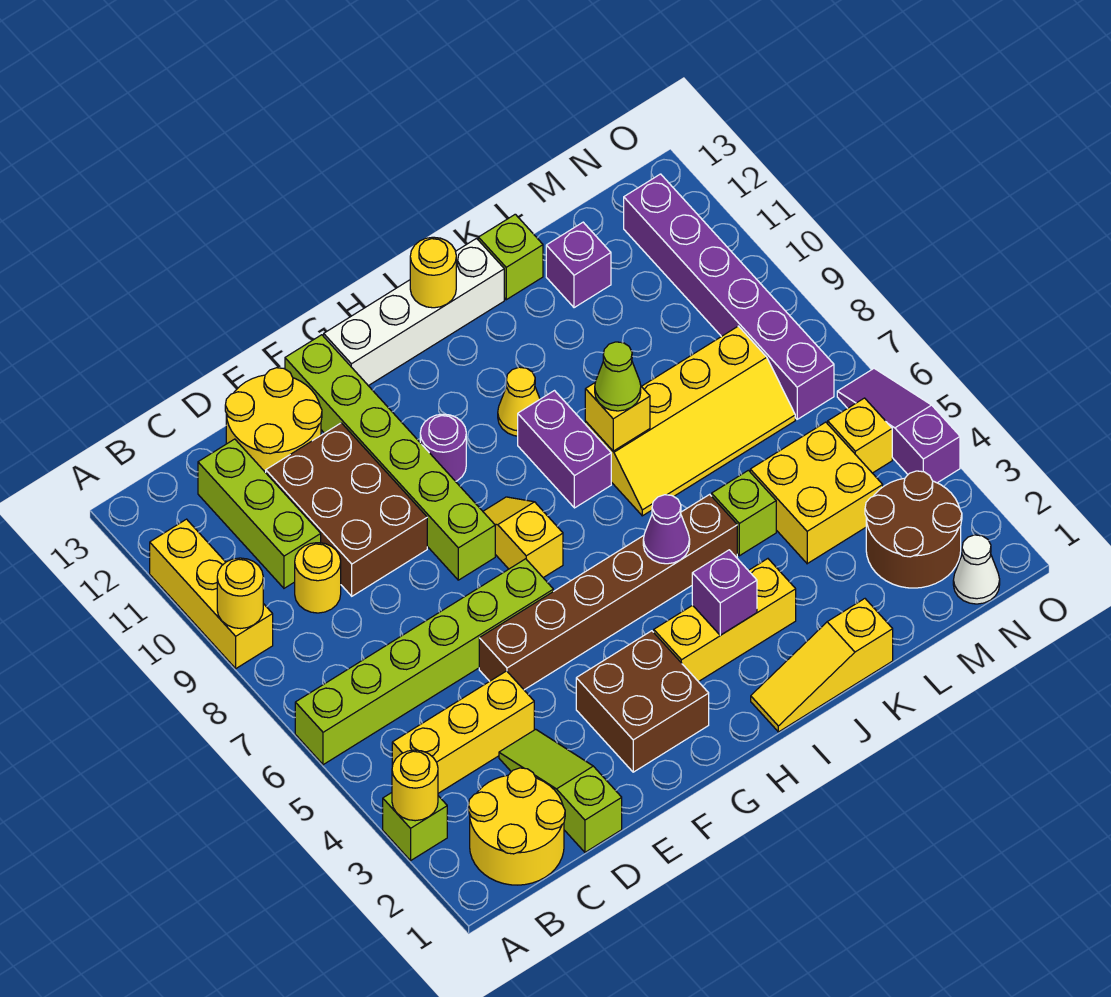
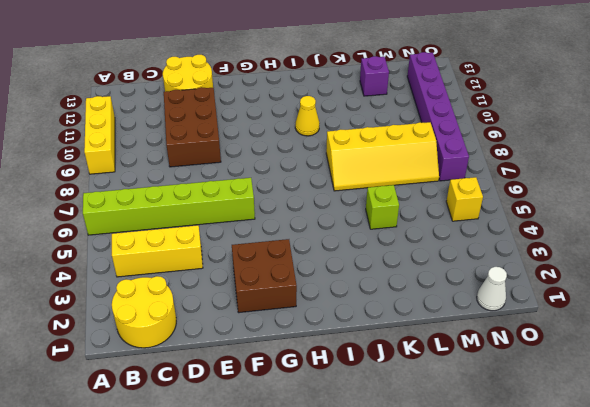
none -> lime 1x1 brick [383,793,447,861]
none -> yellow 1x1 round brick [295,543,341,613]
none -> lime 1x3 brick [198,439,321,588]
none -> lime 1x3 slope [499,729,622,852]

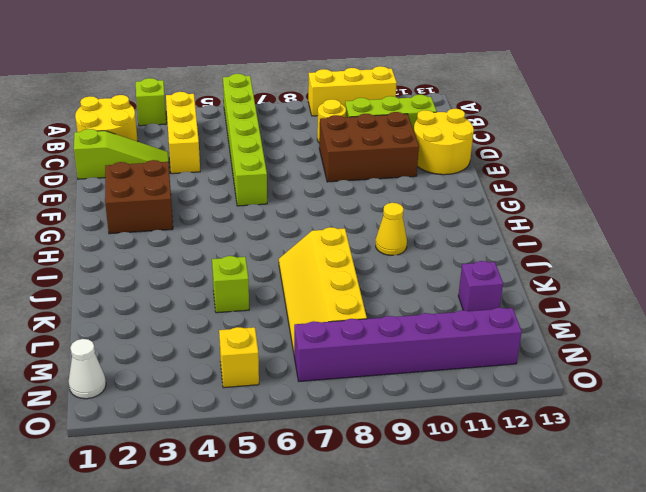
none -> brown 1x6 brick [479,494,737,690]
none -> lime 1x6 brick [285,335,495,580]
none -> yellow 1x2 slope [483,497,563,578]
none -> purple 1x1 round brick [420,414,466,481]

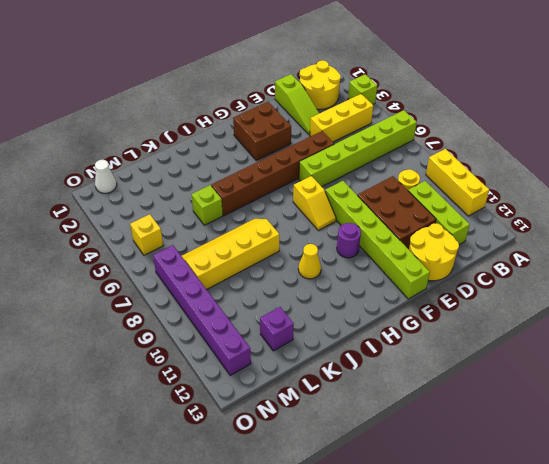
none -> white 1x4 brick [324,238,504,386]
none -> yellow 1x3 brick [654,559,796,682]
none -> yellow 1x3 slope [751,599,893,732]
none -> purple 1x2 brick [518,391,611,508]

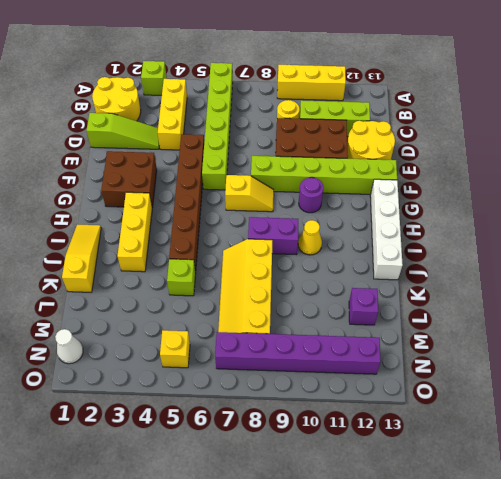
none -> lime 1x1 brick [478,214,543,300]
none -> yellow 2x2 brick [750,422,883,564]
none -> brown 2x2 round brick [865,471,962,588]
none -> purple 1x3 slope [837,368,960,483]

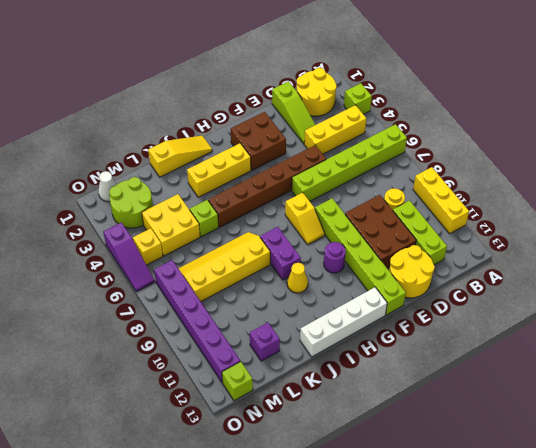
lime 2x2 round brick [109,177,153,228] -> brown 2x2 round brick [865,471,962,588]
lime 1x1 brick [222,361,253,401] -> lime 1x1 brick moved to [478,214,543,300]
none -> yellow 1x1 round brick [392,750,438,821]
none -> yellow 1x1 round brick [217,558,263,629]
none -> purple 1x1 brick [692,550,757,635]
none -> purple 1x1 cone [643,495,690,564]

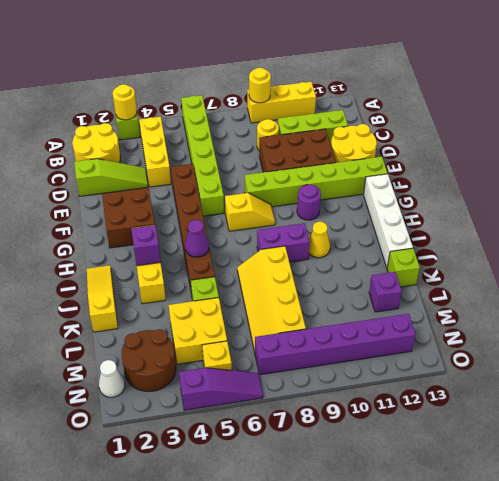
none -> yellow 1x1 round brick [410,237,456,308]
none -> yellow 1x1 brick [585,383,650,451]
none -> lime 1x1 cone [595,342,641,411]

